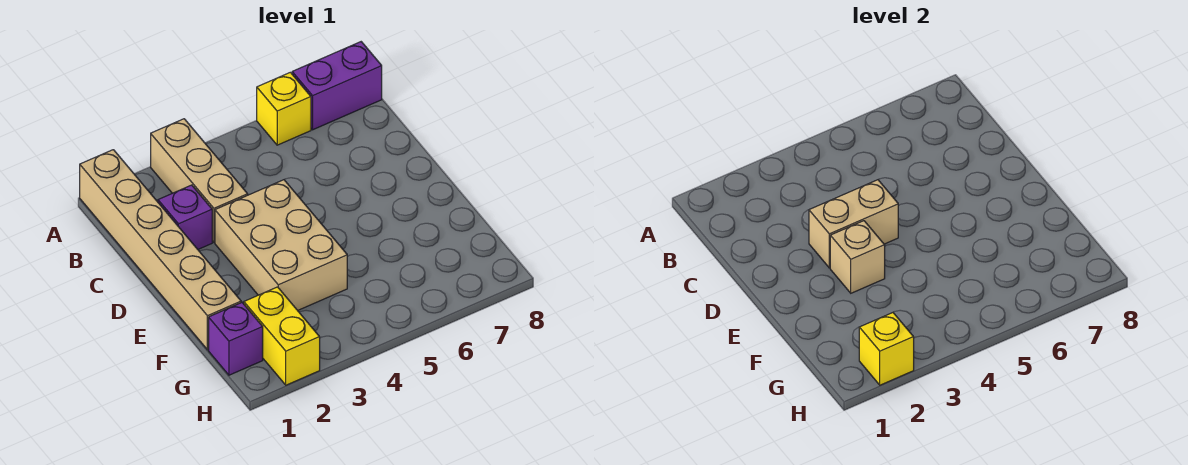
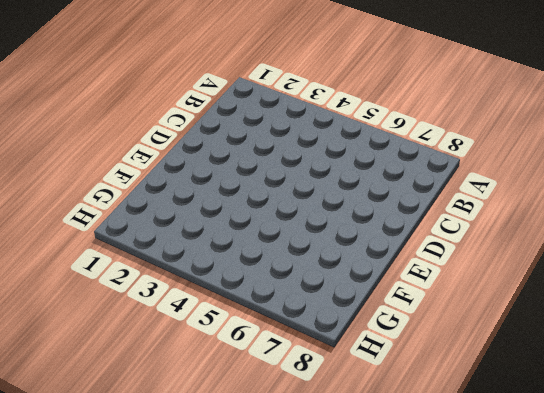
none -> tan 1x6 brick [80,150,241,350]
none -> tan 1x3 brick [151,119,248,242]

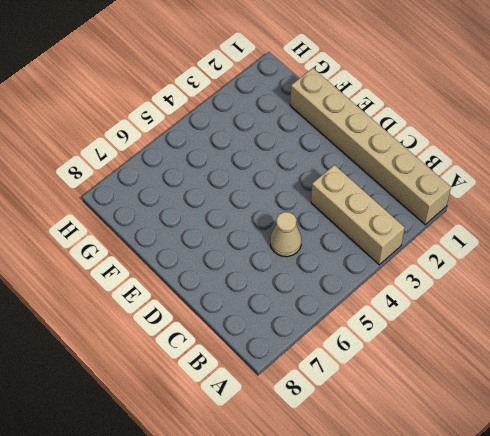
tan 1x1 cone [270,212,301,257] -> none
none -> yellow 1x1 brick [257,72,311,145]
none -> purple 1x2 brick [292,42,382,130]

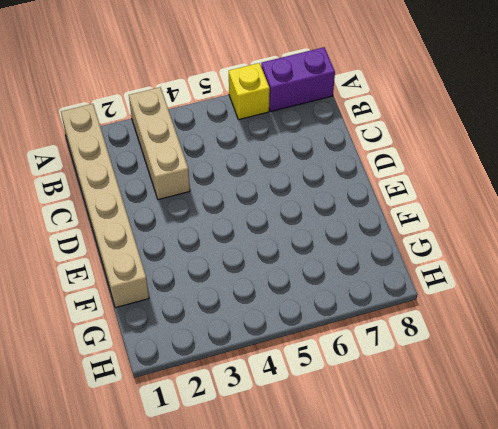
none -> purple 1x1 brick [158,185,212,249]
none -> tan 2x3 brick [215,180,347,310]

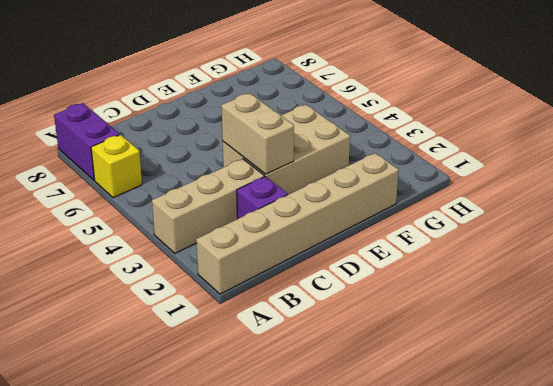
none -> purple 1x1 brick [209,302,263,375]
none -> yellow 1x2 brick [244,287,320,385]

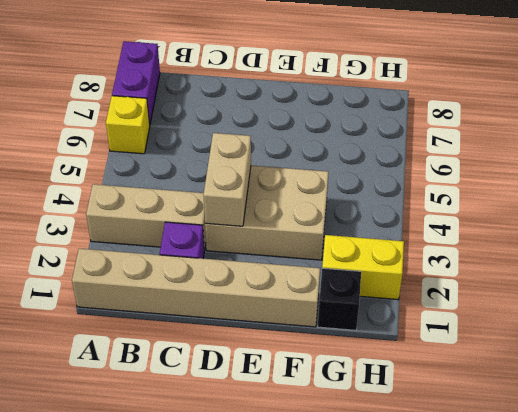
black 1x1 brick [318,268,361,330] -> purple 1x1 brick [209,302,263,375]
none -> tan 1x1 brick [830,221,885,293]
none -> yellow 1x1 brick [859,313,914,385]

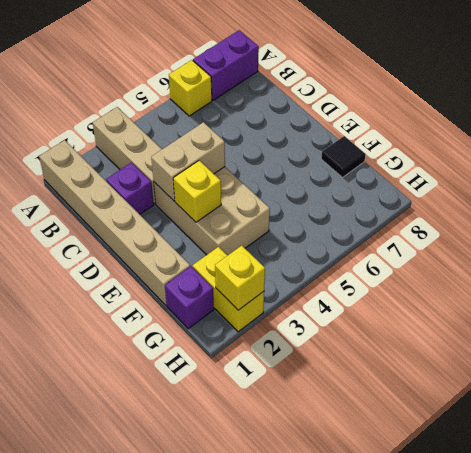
yellow 1x1 brick [173,161,221,222] -> tan 1x1 brick [830,221,885,293]
black 1x1 tile [321,136,366,177] -> none

